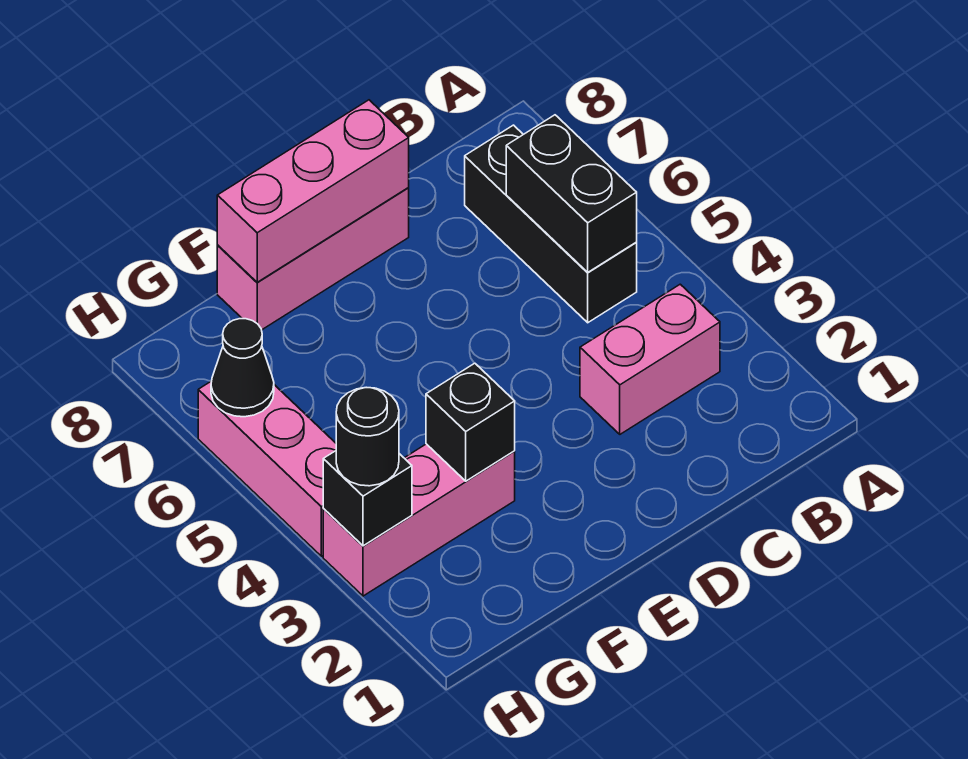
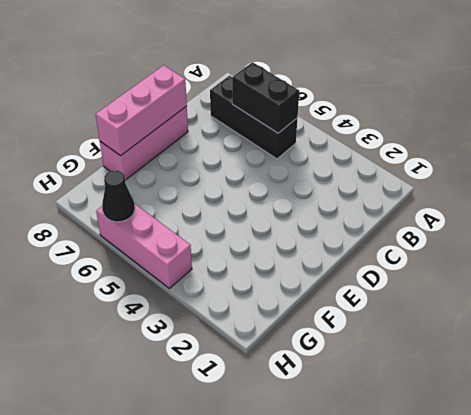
none -> pink 1x2 brick [580,284,720,434]
none -> pink 1x3 brick [323,444,515,596]

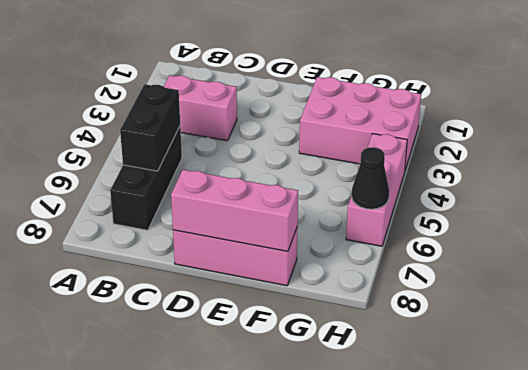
pink 2x3 brick [299,77,421,170] -> pink 1x3 brick [323,444,515,596]
none -> black 1x1 brick [426,363,515,481]
none -> black 1x1 brick [323,451,412,546]

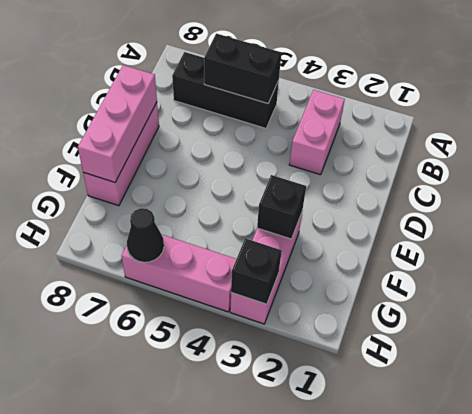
none -> black 1x1 round brick [336,388,399,486]

